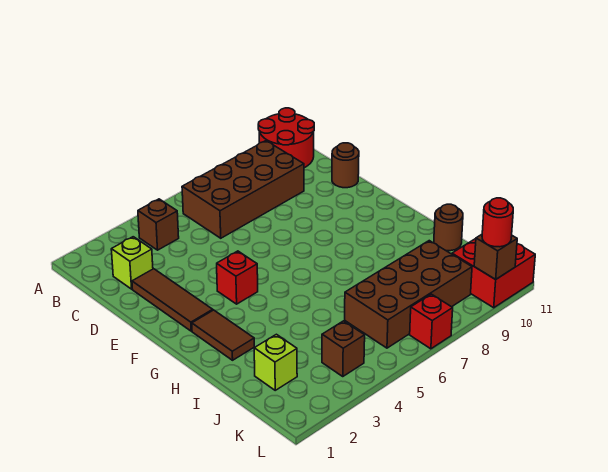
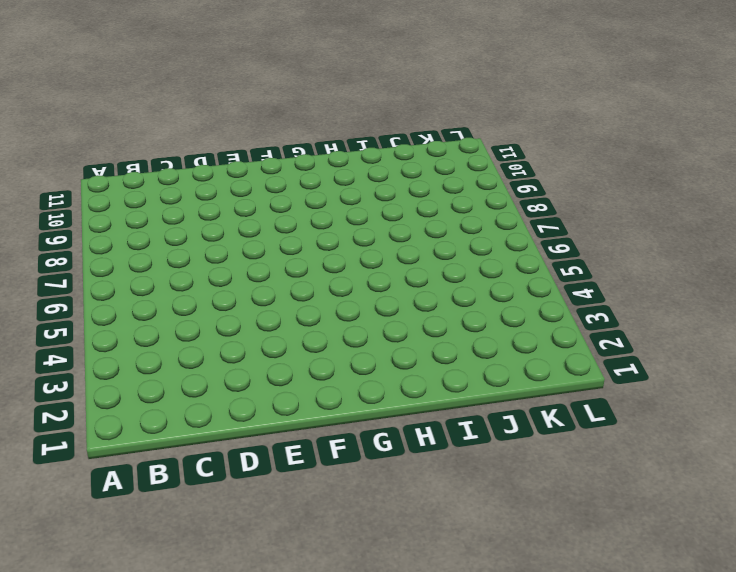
none -> red 2x2 round brick [258,108,314,168]
none -> brown 1x1 brick [138,199,179,250]
none -> brown 2x4 brick [182,141,304,238]

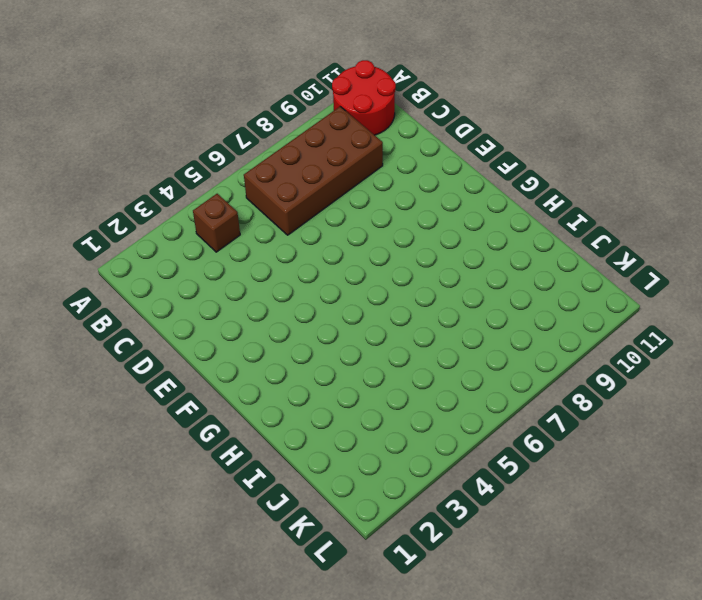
none -> lime 1x1 brick [111,237,153,289]
none -> brown 1x3 tile [132,269,213,331]
none -> brown 1x1 round brick [332,143,359,188]

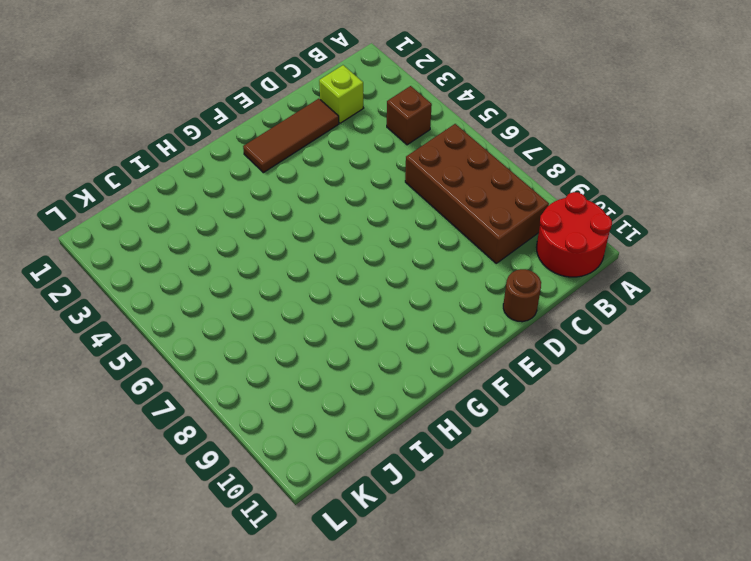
none -> red 1x1 brick [217,251,258,304]
none -> brown 1x2 tile [192,310,254,360]
none -> brown 1x1 round brick [434,204,463,251]

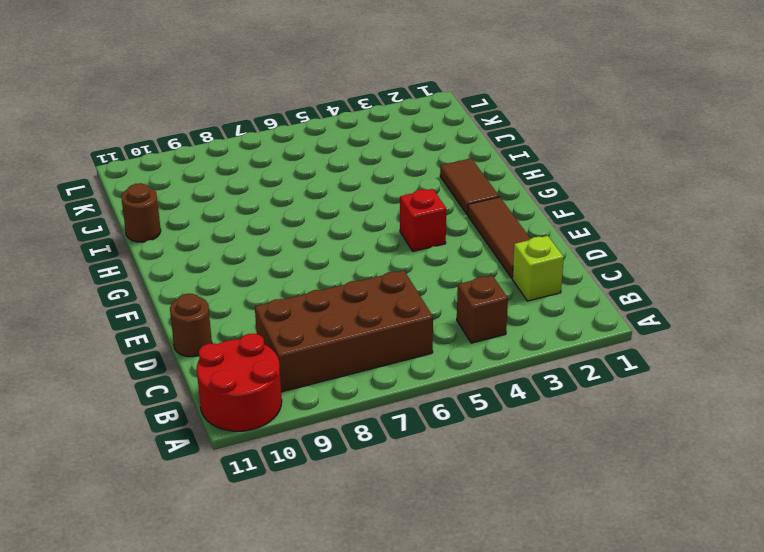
none -> lime 1x1 brick [254,334,297,390]
none -> brown 2x4 brick [345,241,472,348]
none -> brown 1x1 brick [322,321,365,376]

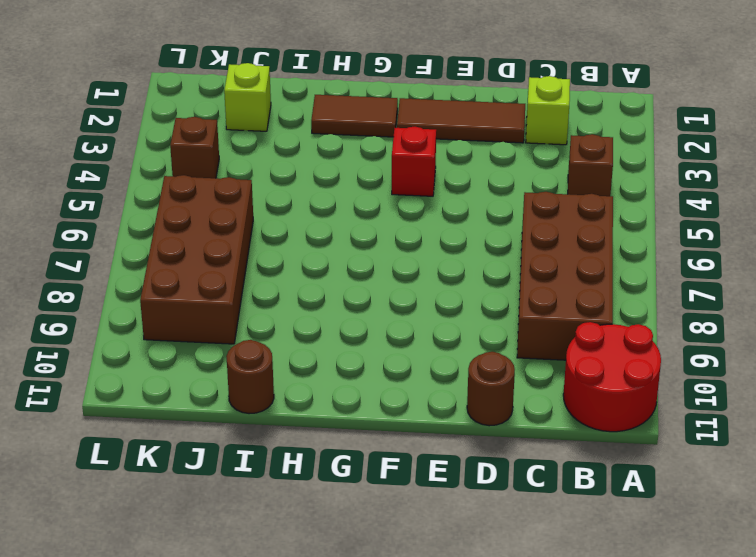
none -> red 2x2 brick [452,239,535,308]
none -> red 1x1 brick [410,294,453,349]
none -> brown 1x1 brick [474,234,517,279]

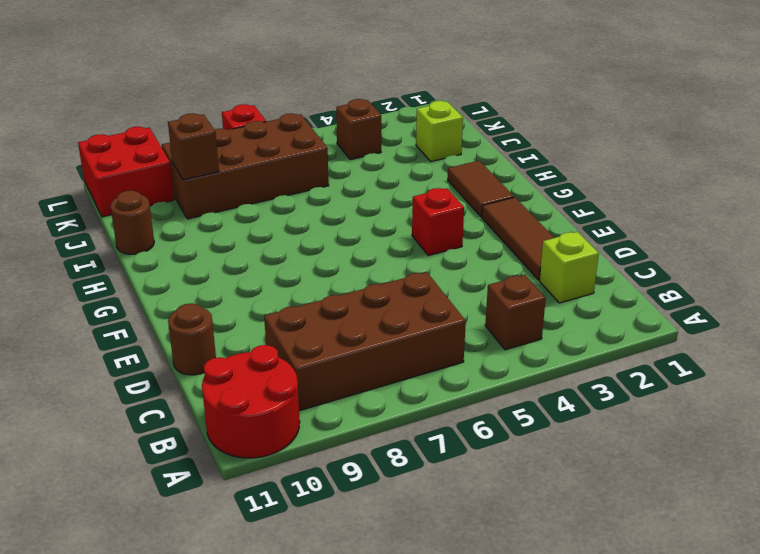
brown 1x1 brick [168,113,219,180] -> brown 1x1 brick moved to [474,234,517,279]
none -> red 1x1 round brick [482,198,513,247]

